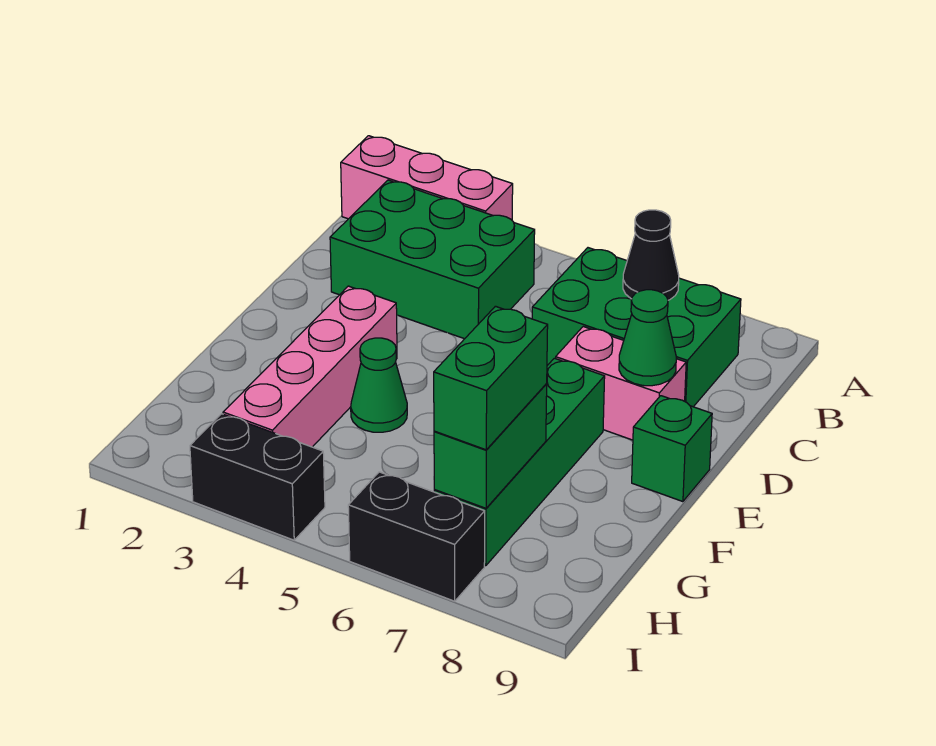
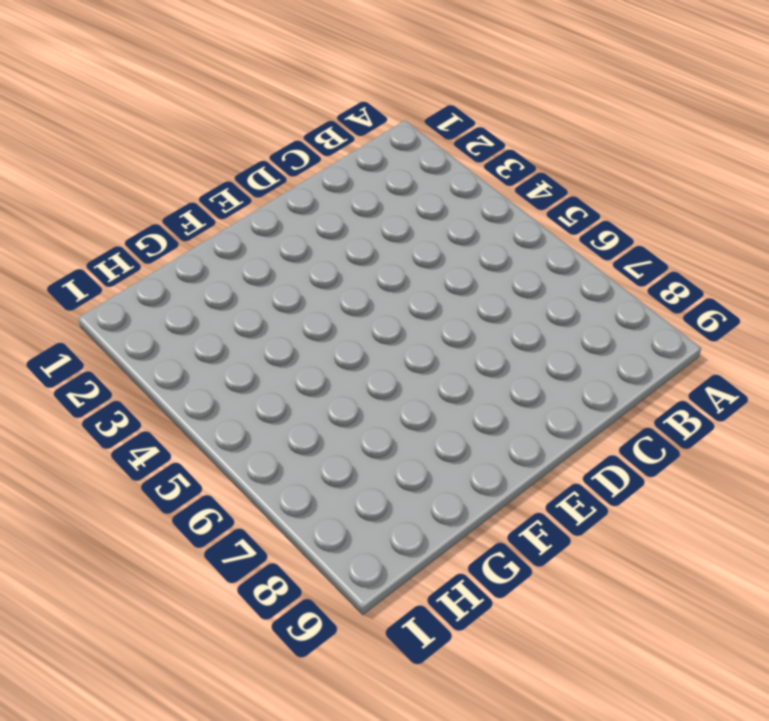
none -> pink 1x3 brick [341,136,513,220]
none -> green 2x3 brick [330,180,535,339]
none -> green 2x3 brick [532,248,741,407]

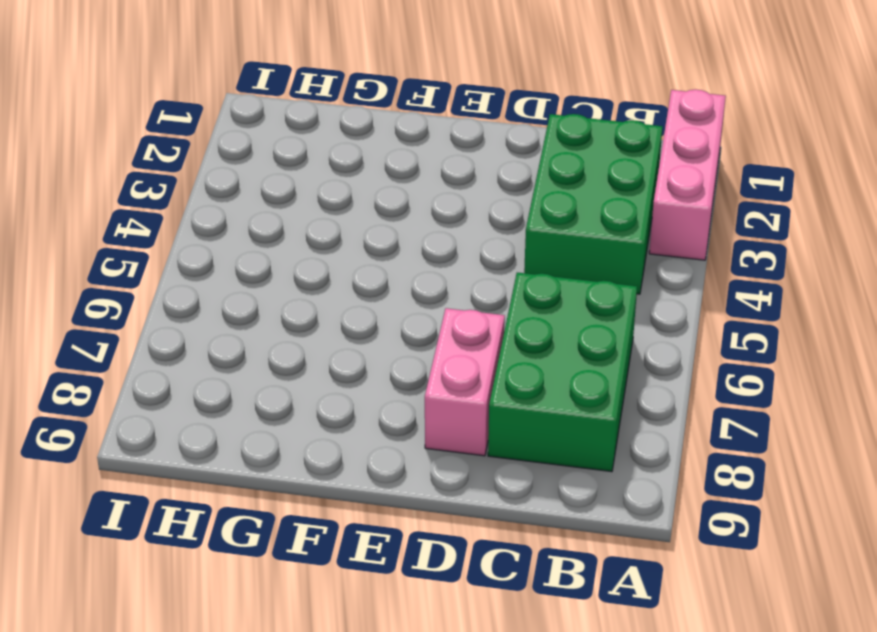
none -> pink 1x4 brick [223,286,397,447]
none -> green 1x4 brick [434,358,605,566]
none -> green 1x1 brick [632,396,712,502]

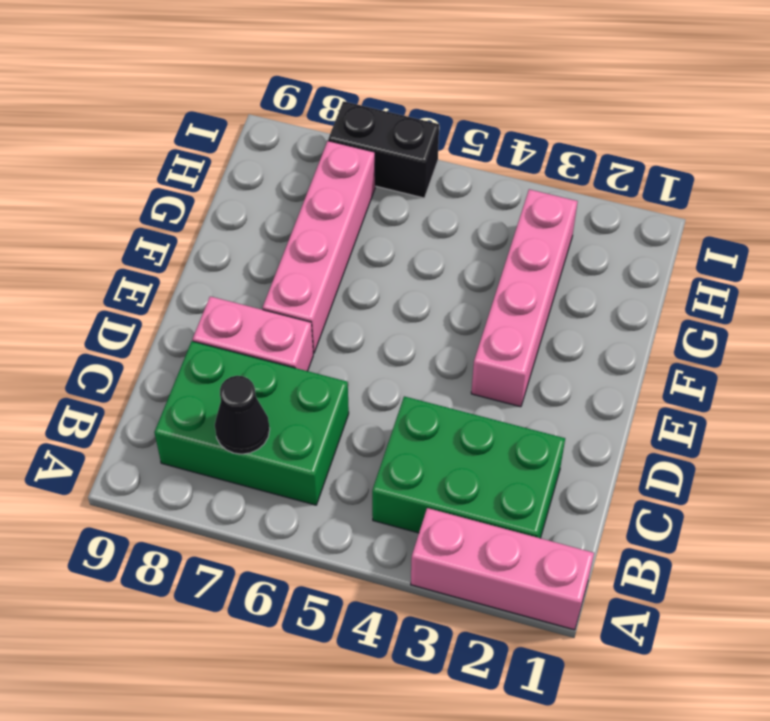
pink 1x4 brick [263,141,375,353] -> green 1x4 brick [434,358,605,566]
none -> green 1x1 brick [632,396,712,502]
none -> green 1x1 cone [351,338,407,432]
none -> black 1x2 brick [190,414,325,540]

